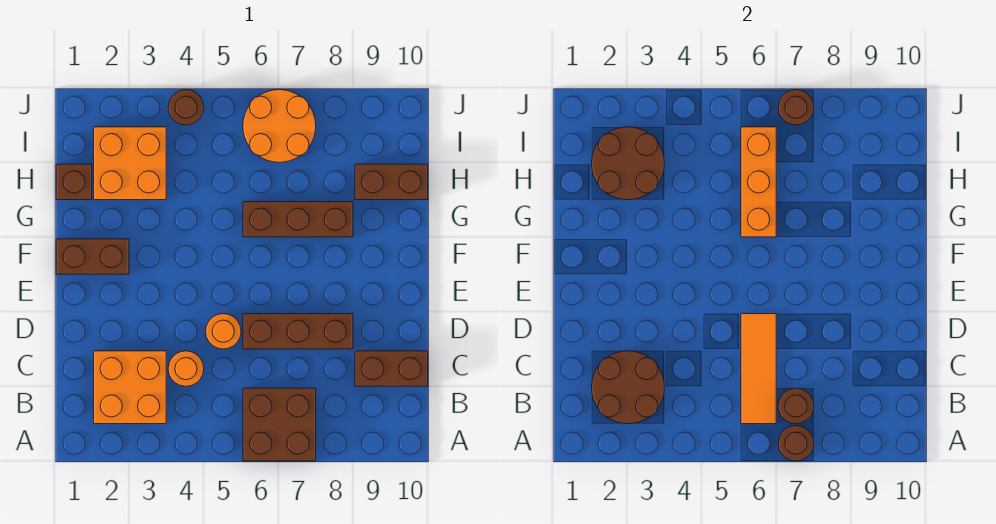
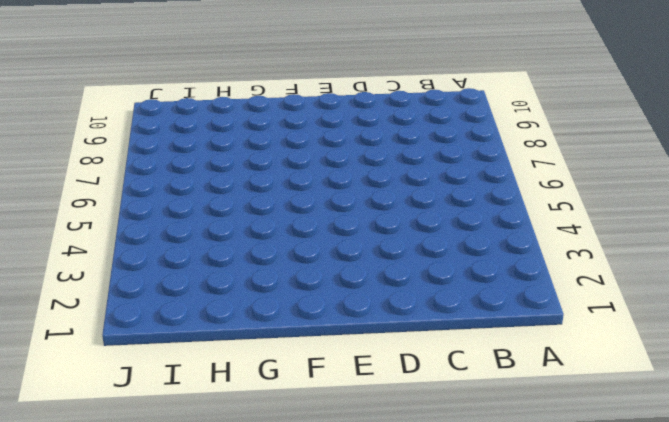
none -> brown 2x2 brick [243,388,316,461]
none -> orange 2x2 brick [94,351,166,424]
none -> orange 1x1 round brick [168,351,204,386]

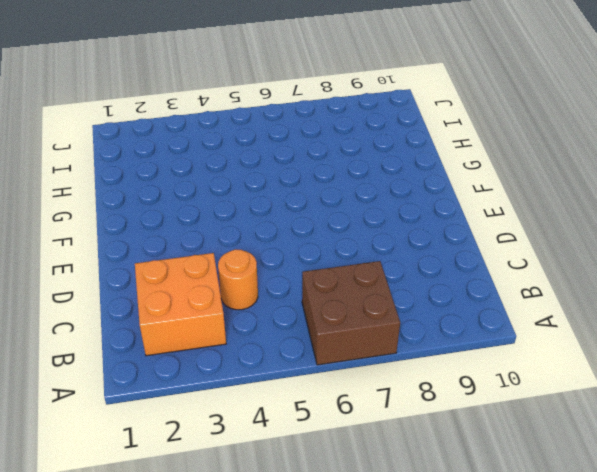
none -> brown 1x2 brick [355,351,428,386]
none -> orange 1x1 round brick [206,314,241,349]
none -> brown 1x3 brick [243,314,353,349]

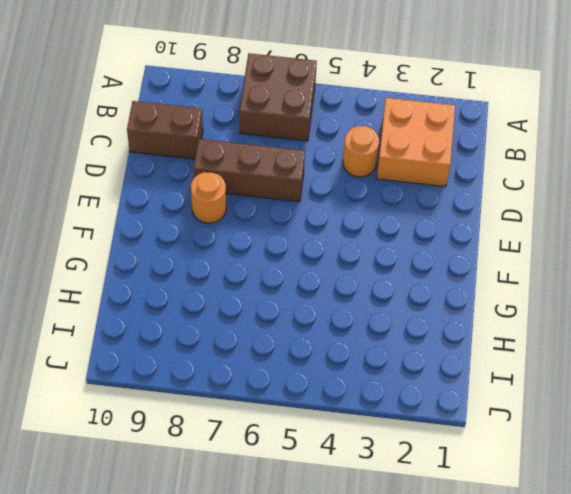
orange 1x1 round brick [191,172,226,223] -> orange 1x1 round brick moved to [206,314,241,349]
none -> brown 1x2 brick [56,239,129,274]
none -> brown 1x3 brick [243,202,353,237]
none -> brown 1x1 brick [56,164,92,200]

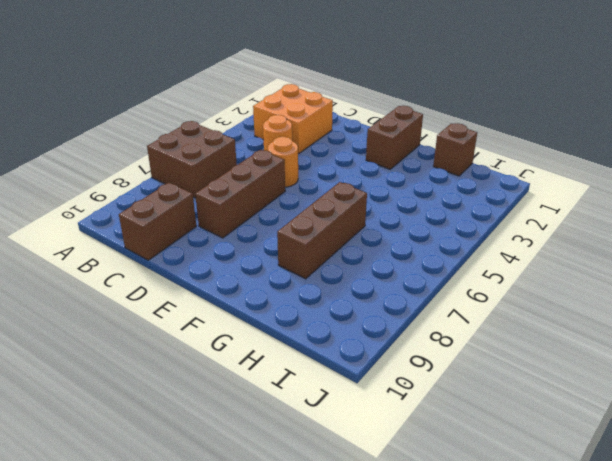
none -> orange 2x2 brick [94,127,166,200]
none -> brown 1x2 brick [355,164,428,200]
none -> orange 2x2 round brick [243,90,316,162]

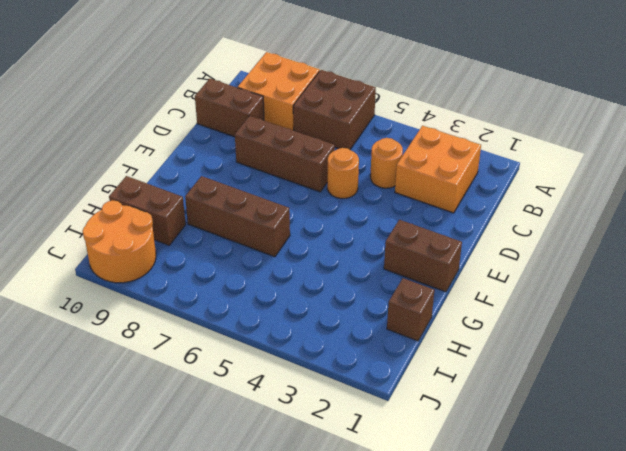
orange 2x2 brick [238,52,320,131] -> orange 2x2 brick moved to [94,127,166,200]
orange 2x2 round brick [83,200,156,283] -> orange 2x2 round brick moved to [243,90,316,162]
none -> brown 1x1 round brick [168,90,204,125]
none -> brown 1x1 round brick [778,426,814,461]
none -> brown 2x2 round brick [592,351,664,424]

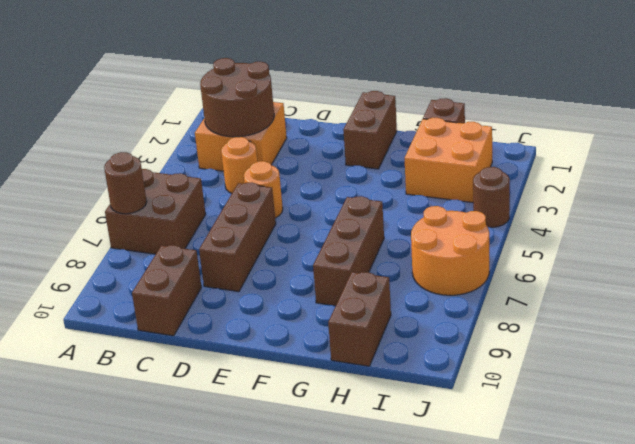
none -> orange 1x3 tile [741,314,776,424]
none -> brown 1x1 round brick [778,388,814,424]
none -> orange 1x3 brick [741,127,776,237]

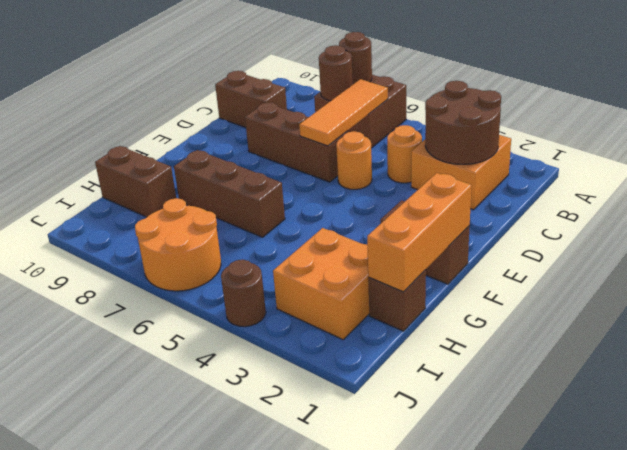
orange 1x3 brick [367,173,471,292] -> orange 1x3 brick moved to [741,127,776,237]
none -> brown 2x2 round brick [592,127,664,200]
none -> brown 1x1 round brick [778,90,814,125]

